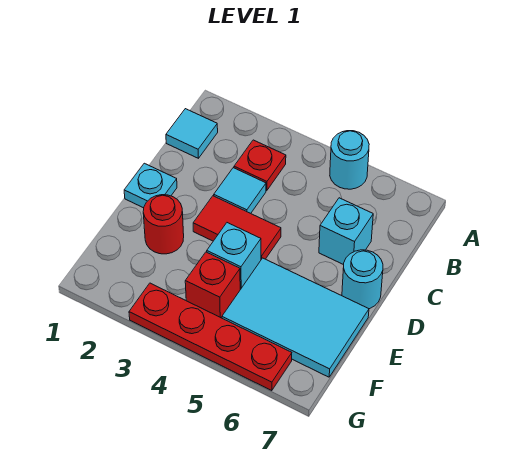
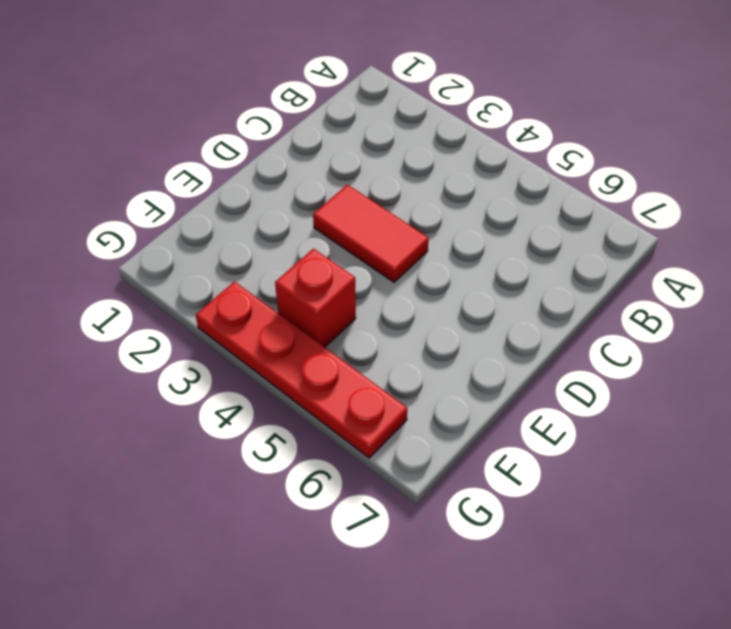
none -> cyan 1x1 round brick [330,131,369,189]
none -> cyan 1x1 tile [166,109,218,158]
none -> red 1x1 plate [234,140,286,190]

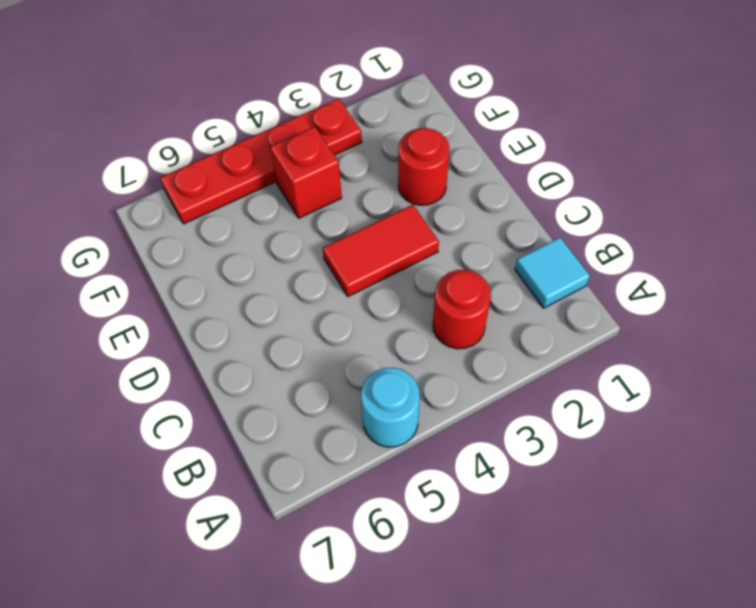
red 1x1 round brick [433,270,491,349] -> red 1x1 plate [234,140,286,190]
none -> cyan 1x1 tile [214,168,266,213]
none -> cyan 1x1 brick [319,198,373,265]
none -> cyan 1x1 plate [124,163,177,208]

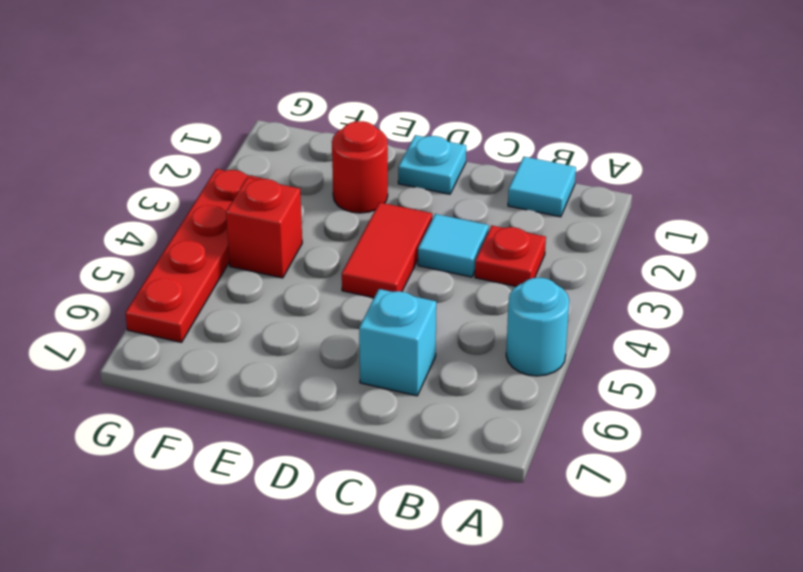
none -> cyan 1x1 round brick [342,250,383,309]
none -> cyan 1x1 brick [207,223,261,290]
none -> cyan 2x3 tile [222,258,369,377]

